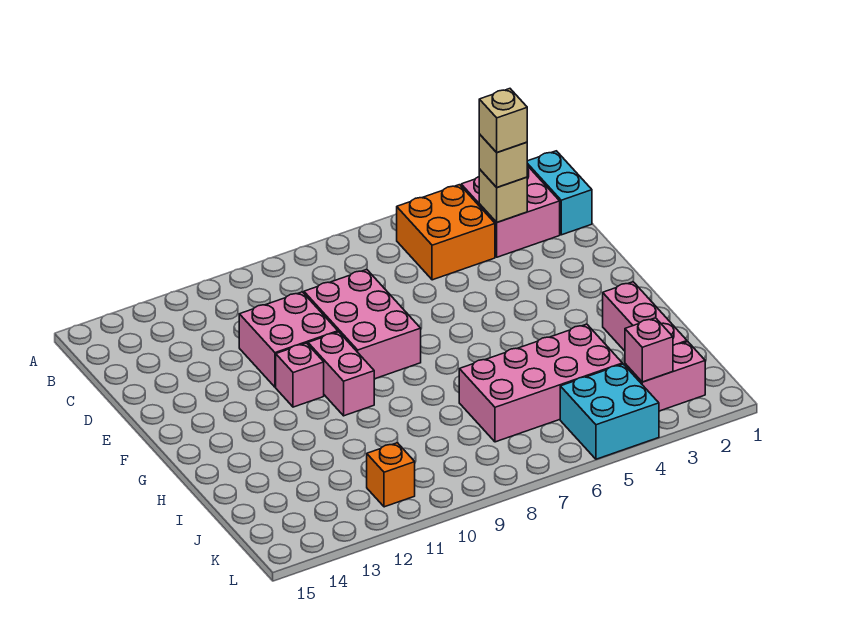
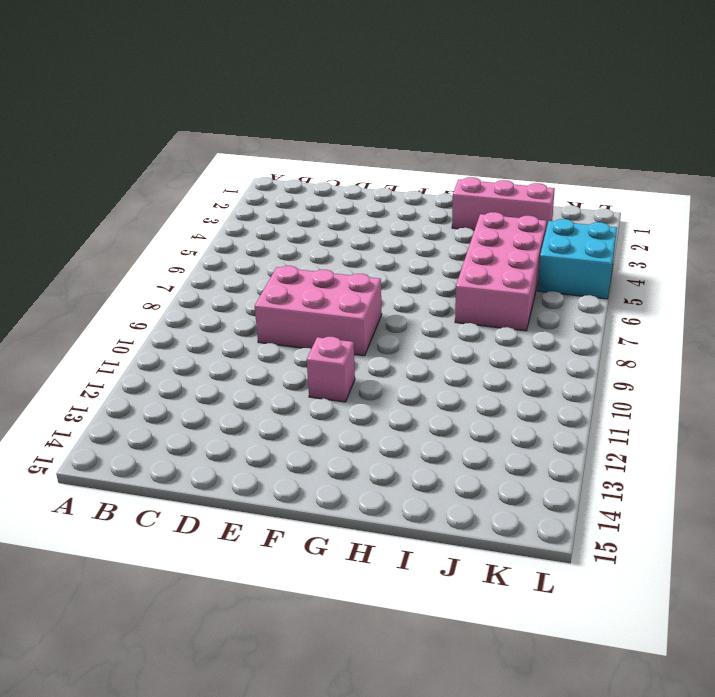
none -> cyan 1x2 brick [527,151,592,235]
none -> pink 2x2 brick [461,166,560,257]
none -> orange 2x2 brick [397,185,495,280]

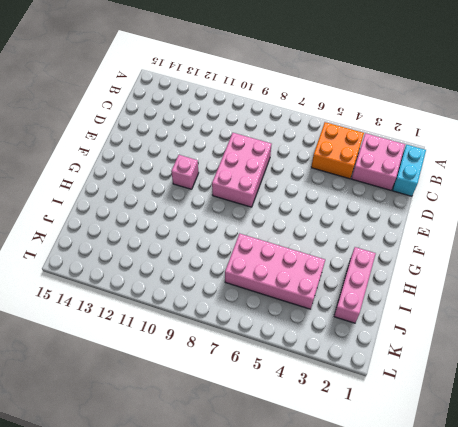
none -> pink 2x2 brick [239,292,338,387]
none -> pink 1x2 brick [308,332,374,416]
none -> pink 1x2 brick [625,342,705,411]

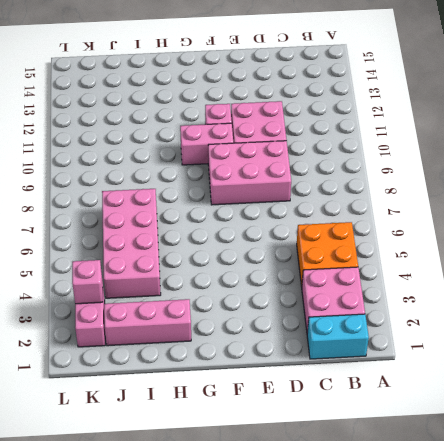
none -> cyan 2x2 brick [560,364,659,459]
none -> orange 1x1 brick [367,443,415,507]
none -> tan 1x1 brick [479,169,527,222]

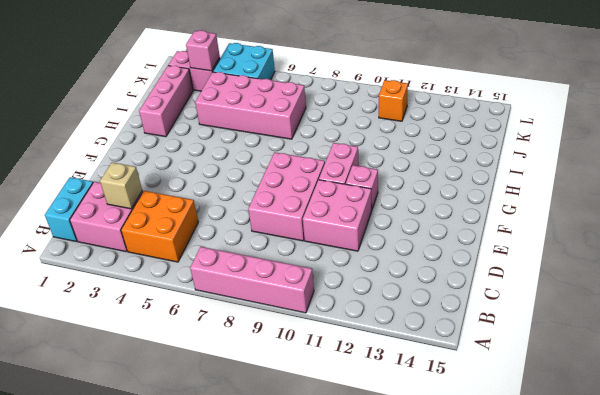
pink 1x4 brick [190,247,314,313] -> none
none -> tan 1x1 brick [479,134,527,187]
none -> tan 1x1 brick [479,89,527,152]

